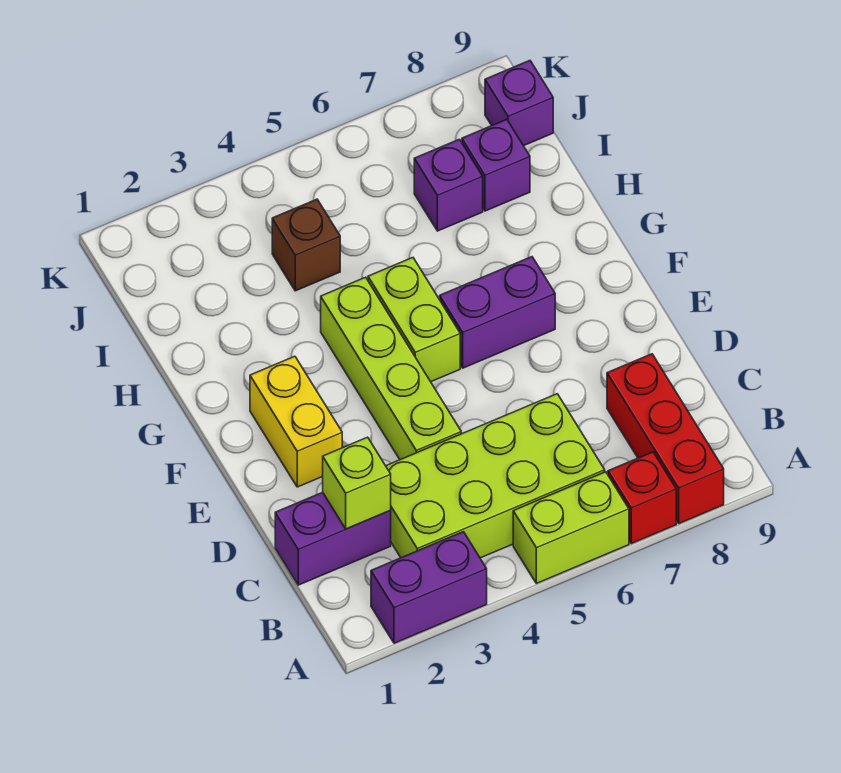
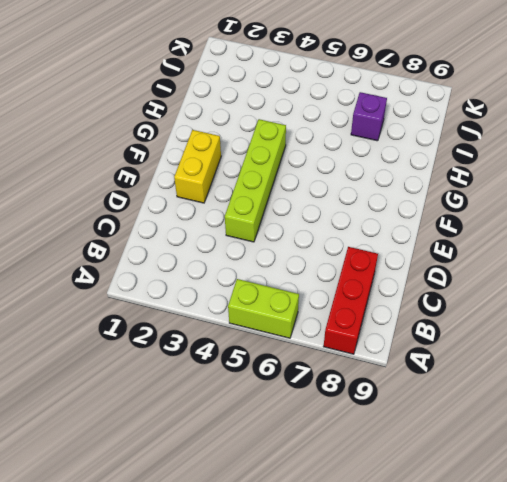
none -> purple 1x2 brick [371,532,487,643]
none -> red 1x1 brick [608,452,676,544]
none -> lime 2x4 brick [386,394,605,558]

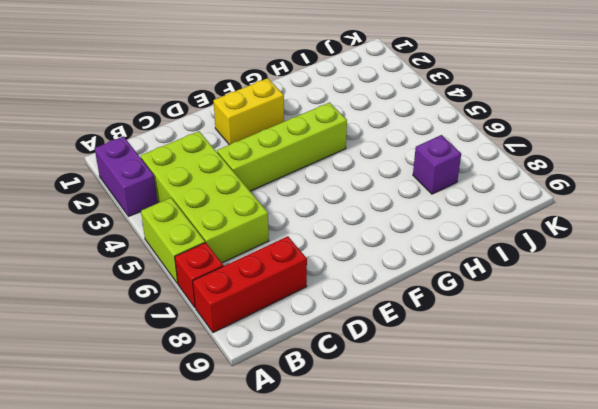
none -> purple 1x2 brick [275,492,391,585]
none -> lime 1x2 brick [368,258,460,382]
none -> purple 1x2 brick [440,257,555,368]

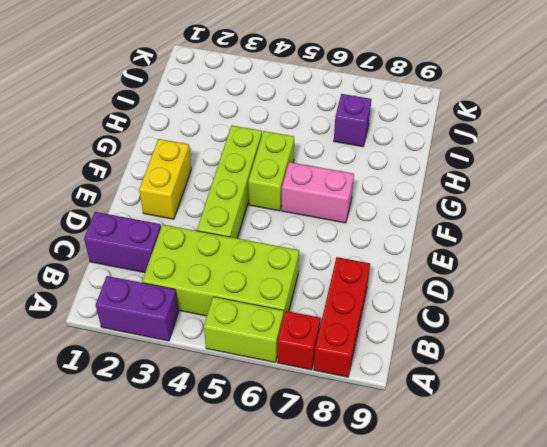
pink 1x2 brick [282,162,354,223] -> purple 1x2 brick [440,257,555,368]
none -> brown 1x1 brick [272,199,340,291]
none -> purple 1x1 brick [462,119,530,211]
none -> purple 1x1 brick [485,61,553,146]

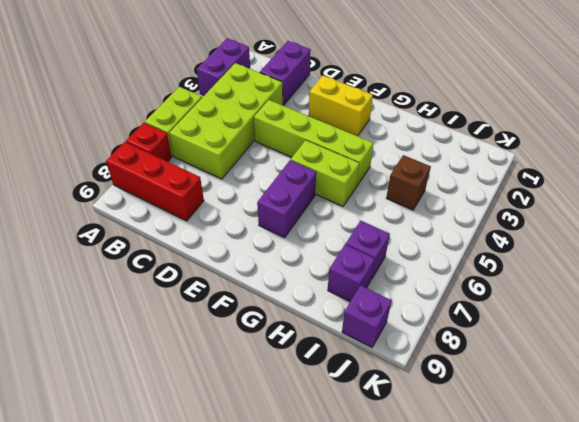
none -> lime 1x1 brick [323,437,391,529]

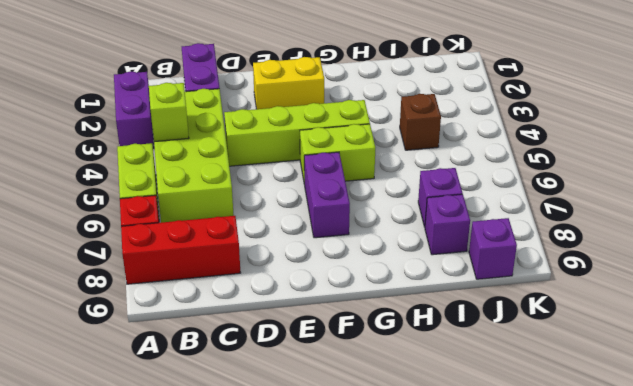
lime 1x1 brick [149,83,189,142] -> lime 1x1 brick moved to [323,437,391,529]

